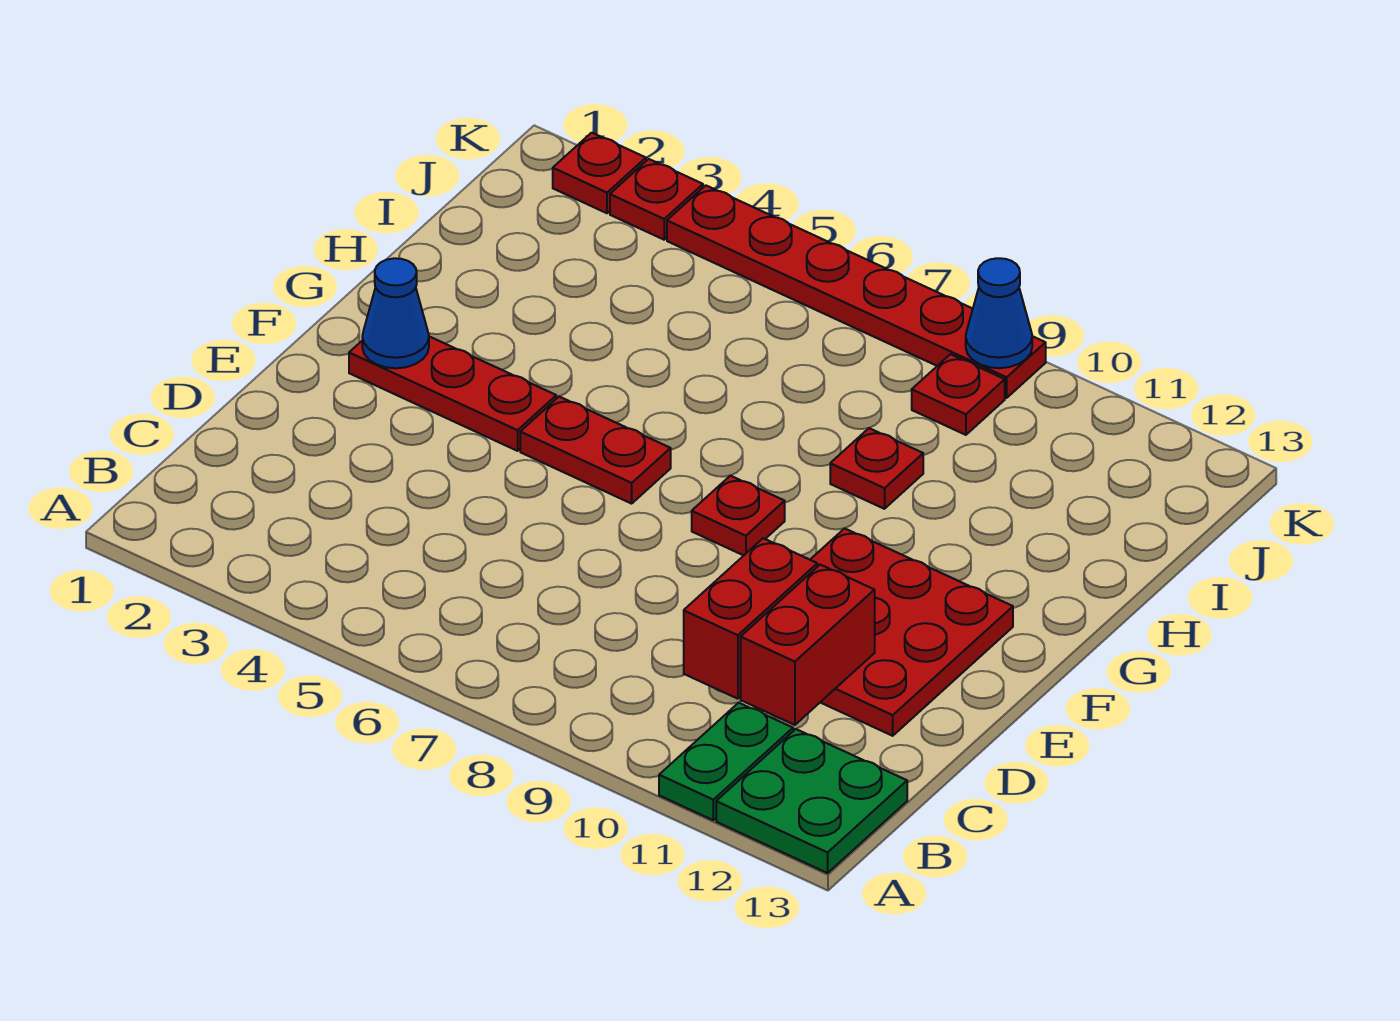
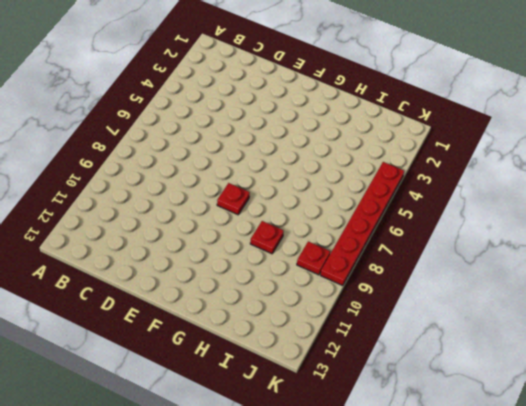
none -> green 1x2 plate [659,703,793,820]
none -> green 2x2 plate [716,729,907,873]
none -> red 3x3 plate [810,528,1013,736]

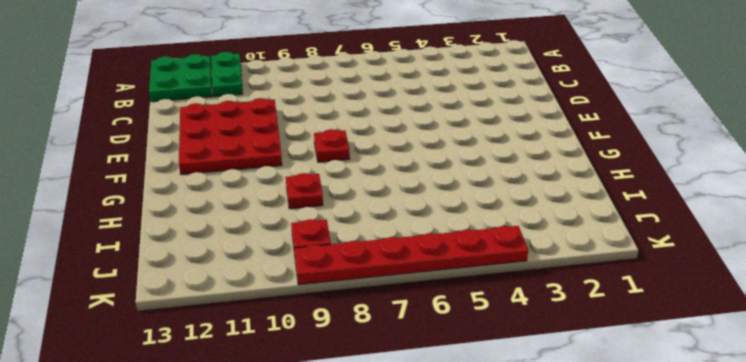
none -> red 1x3 plate [349,337,556,451]
none -> red 1x2 plate [520,396,671,504]
none -> red 1x1 plate [553,133,646,213]

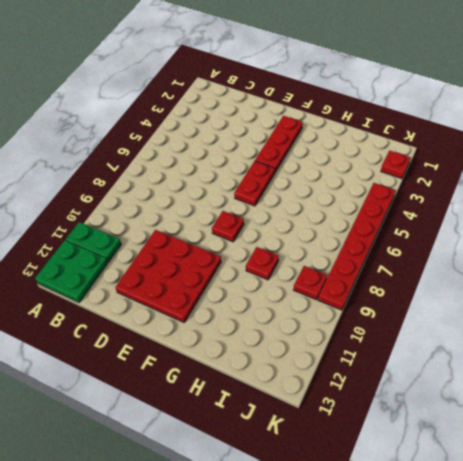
none -> red 1x1 plate [610,159,703,240]
none -> red 1x2 brick [684,538,817,699]
none -> red 1x2 brick [741,565,875,725]

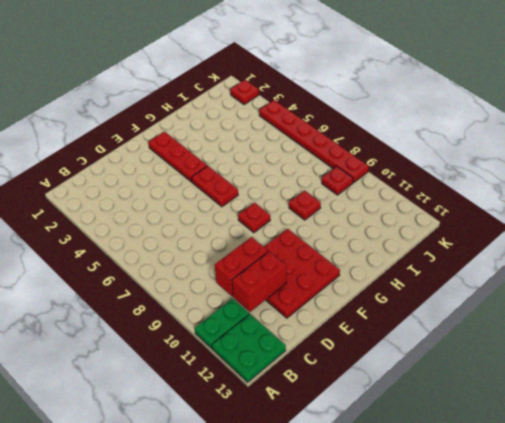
none -> red 1x1 plate [610,159,703,240]
none -> blue 1x1 cone [362,258,429,368]
none -> blue 1x1 cone [966,258,1032,368]

